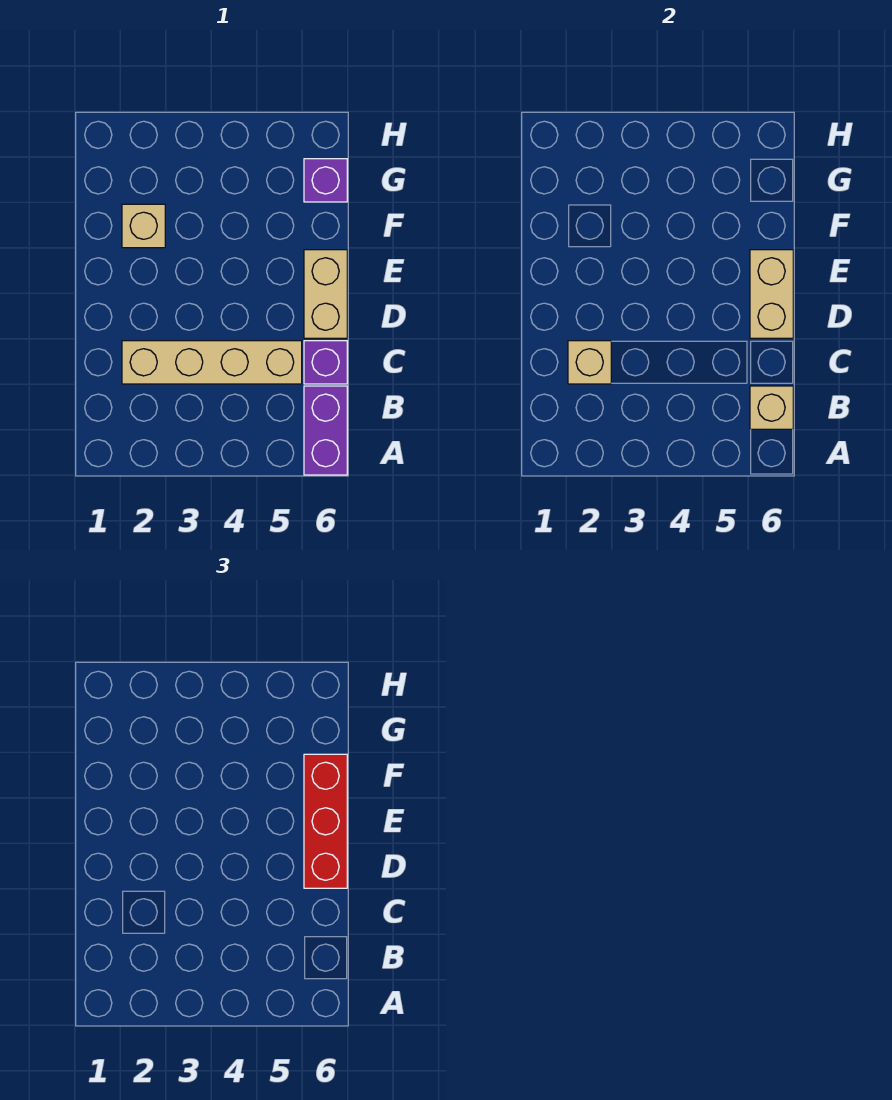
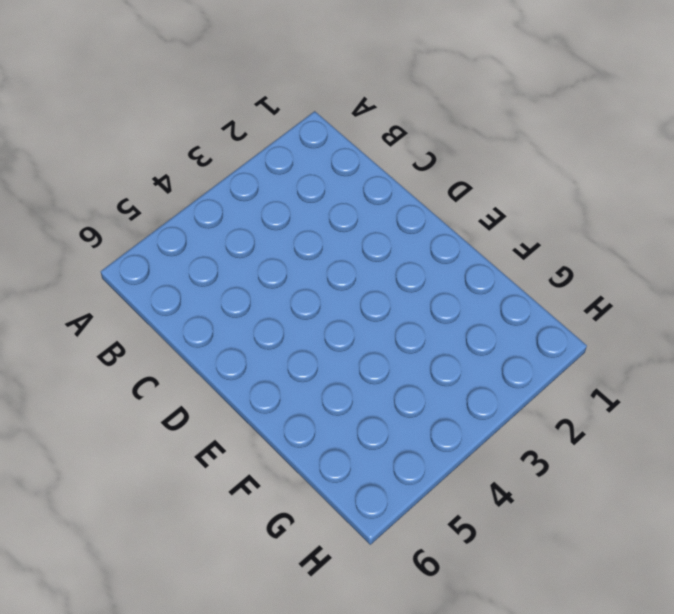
none -> purple 1x2 brick [304,386,347,475]
none -> tan 1x4 brick [122,341,302,384]

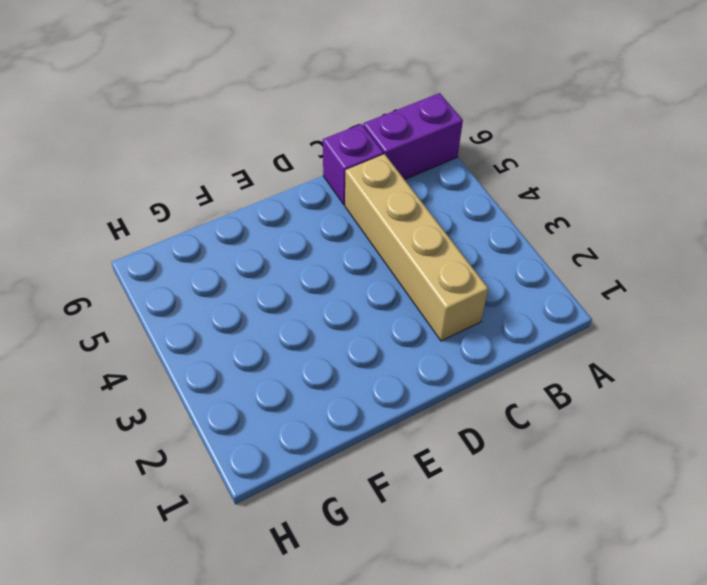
none -> tan 1x2 brick [304,250,347,338]
none -> tan 1x1 brick [122,204,165,248]

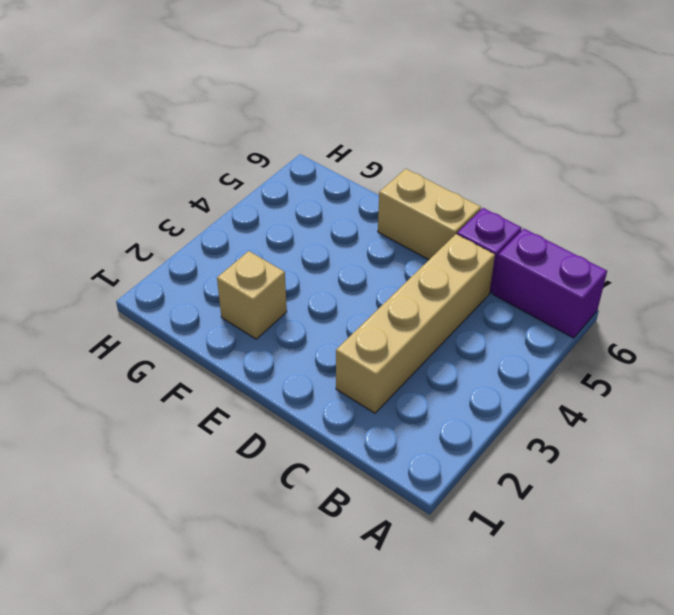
none -> purple 1x1 brick [304,159,347,202]
none -> tan 1x1 brick [750,386,793,429]

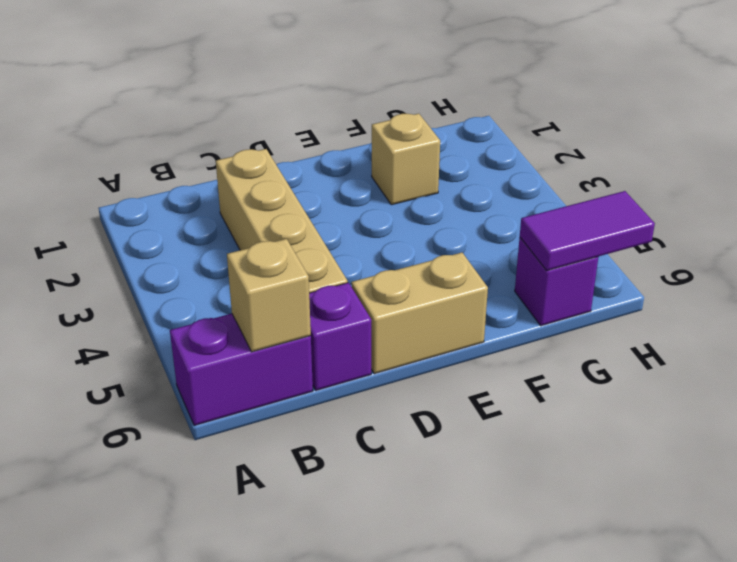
purple 1x2 tile [520,191,655,270] -> none
none -> tan 1x1 brick [568,341,611,384]
none -> tan 1x2 brick [750,250,793,338]

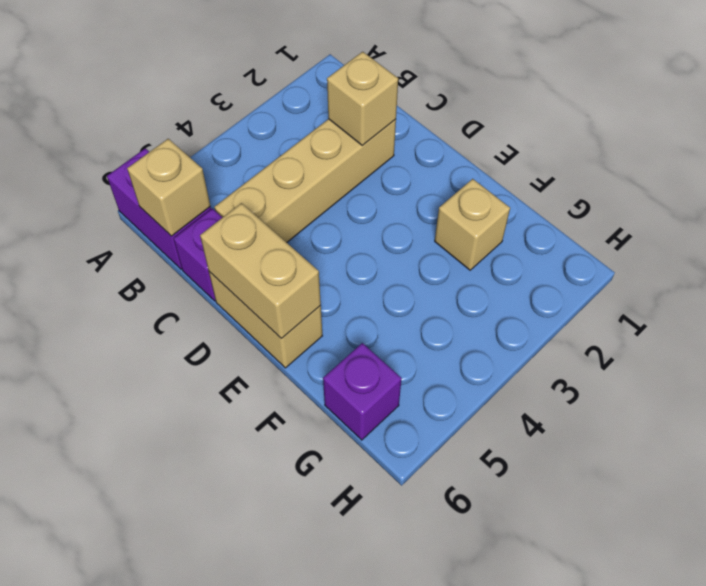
none -> red 1x3 brick [304,754,347,888]

